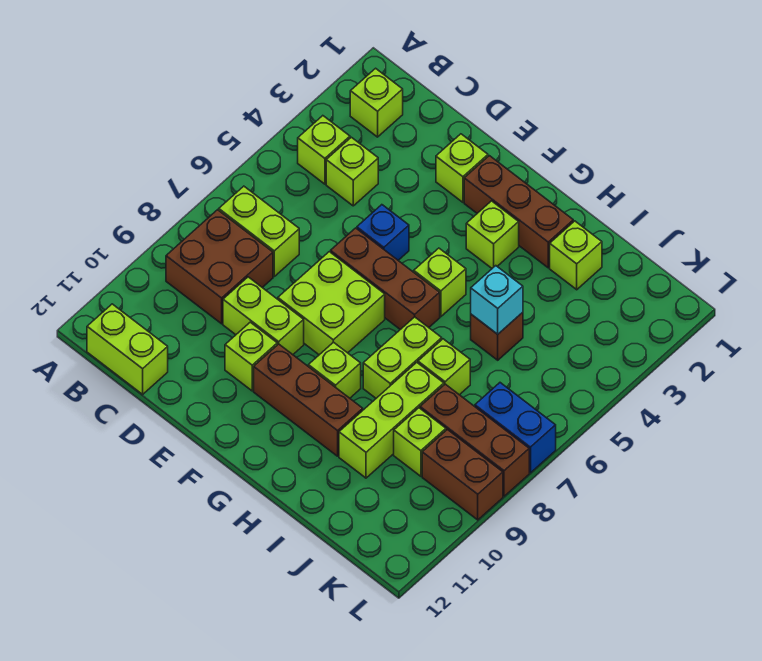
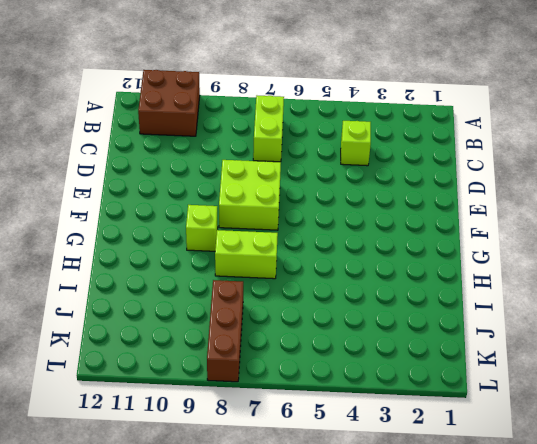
brown 2x2 brick [138,70,200,136] -> brown 2x2 brick moved to [166,210,273,324]
none -> lime 1x1 brick [350,68,403,137]
none -> lime 1x1 brick [298,116,350,184]
none -> lime 1x2 brick [87,304,168,394]

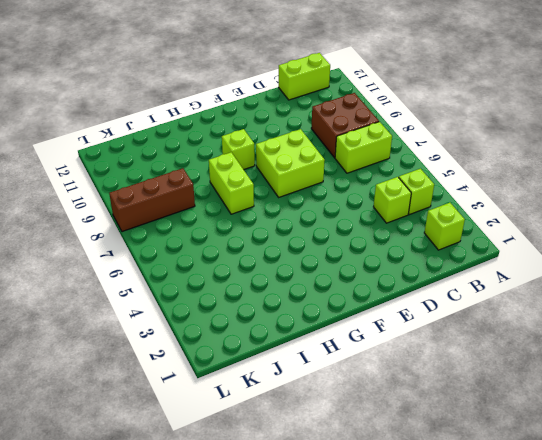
none -> lime 1x2 brick [223,277,304,355]
none -> lime 1x1 brick [436,134,488,202]
none -> blue 1x1 brick [357,205,409,260]

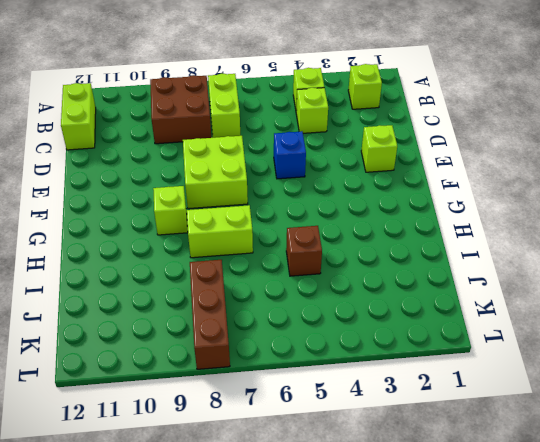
none -> lime 1x2 brick [223,277,304,355]
none -> brown 1x3 brick [331,228,440,330]
none -> lime 1x1 brick [225,322,277,391]

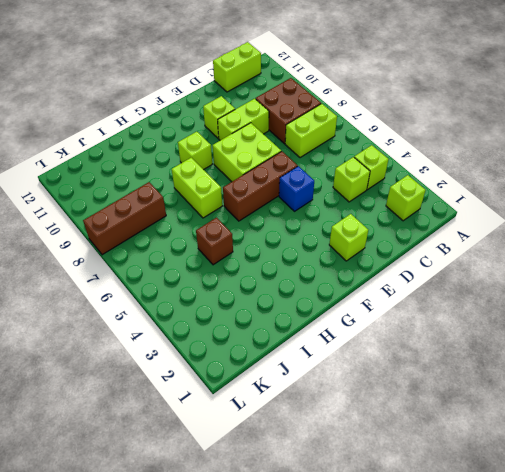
none -> brown 1x3 brick [464,156,573,268]
none -> brown 1x3 brick [254,344,363,456]
none -> lime 1x1 brick [466,201,519,268]

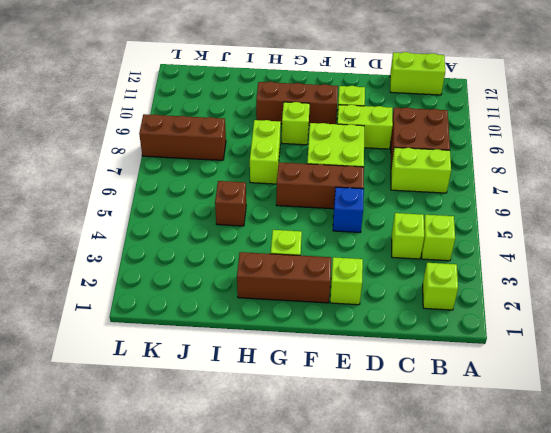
none -> lime 1x1 brick [414,248,466,317]
none -> lime 1x1 brick [550,221,602,290]
none -> lime 1x1 brick [418,339,470,395]

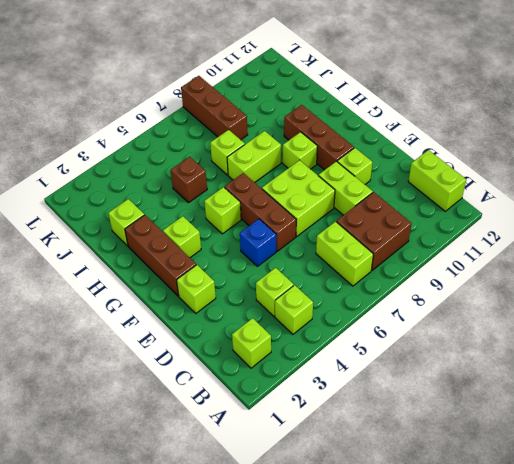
none -> lime 1x3 brick [339,362,444,478]
none -> lime 1x1 brick [394,408,446,476]
none -> blue 1x2 brick [475,383,556,473]

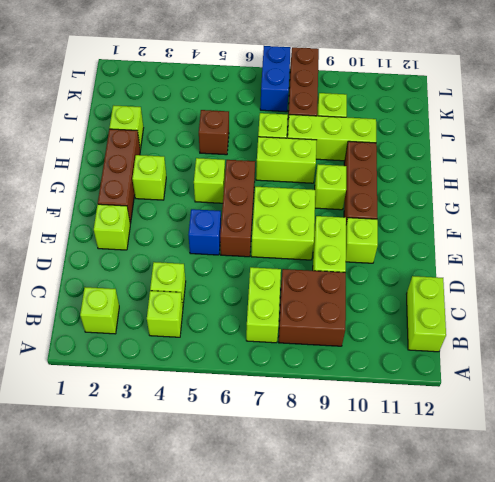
none -> brown 1x2 brick [422,430,503,520]
none -> cyan 1x1 brick [471,266,523,334]

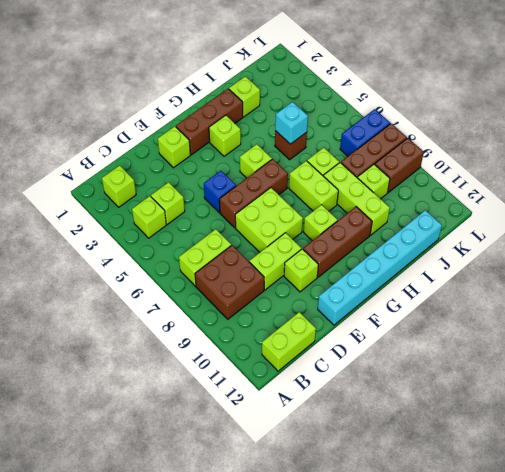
cyan 1x6 brick [318,210,442,325] -> none

